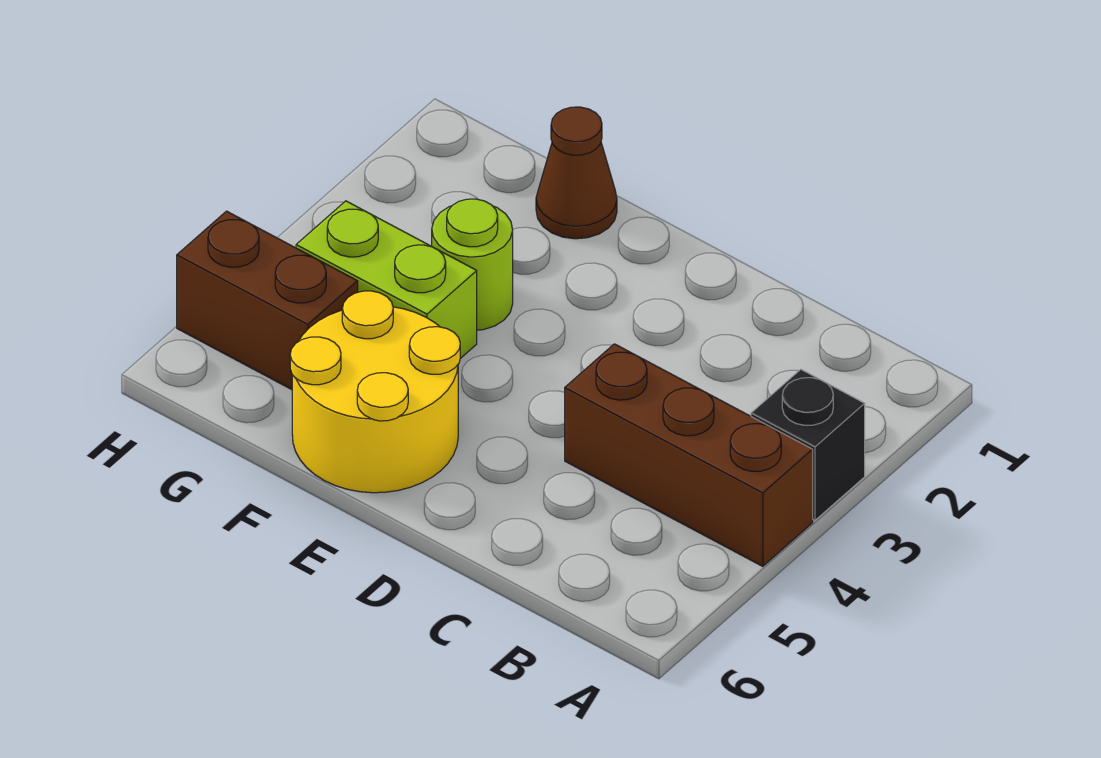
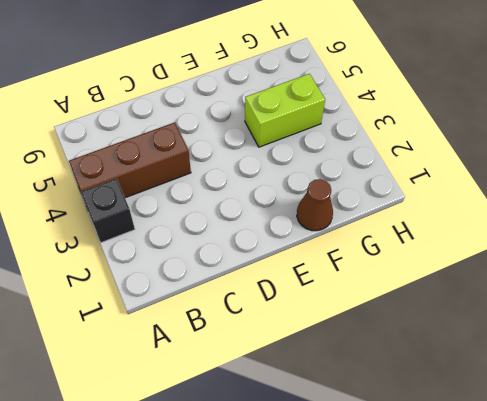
none -> yellow 2x2 round brick [290,291,460,493]
none -> lime 1x1 round brick [432,199,513,330]

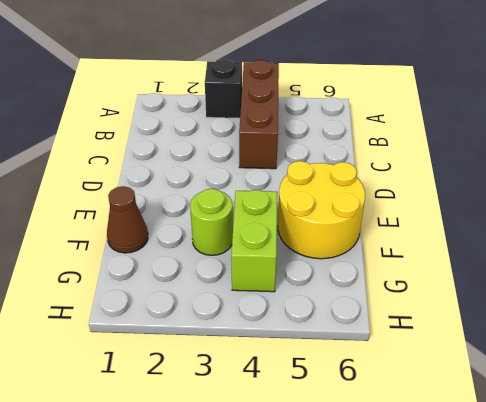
none -> brown 1x2 brick [177,211,358,389]

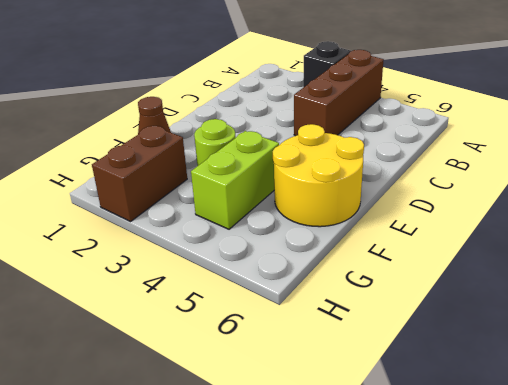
brown 1x2 brick [92,126,187,222] -> brown 1x2 brick moved to [177,211,358,389]

